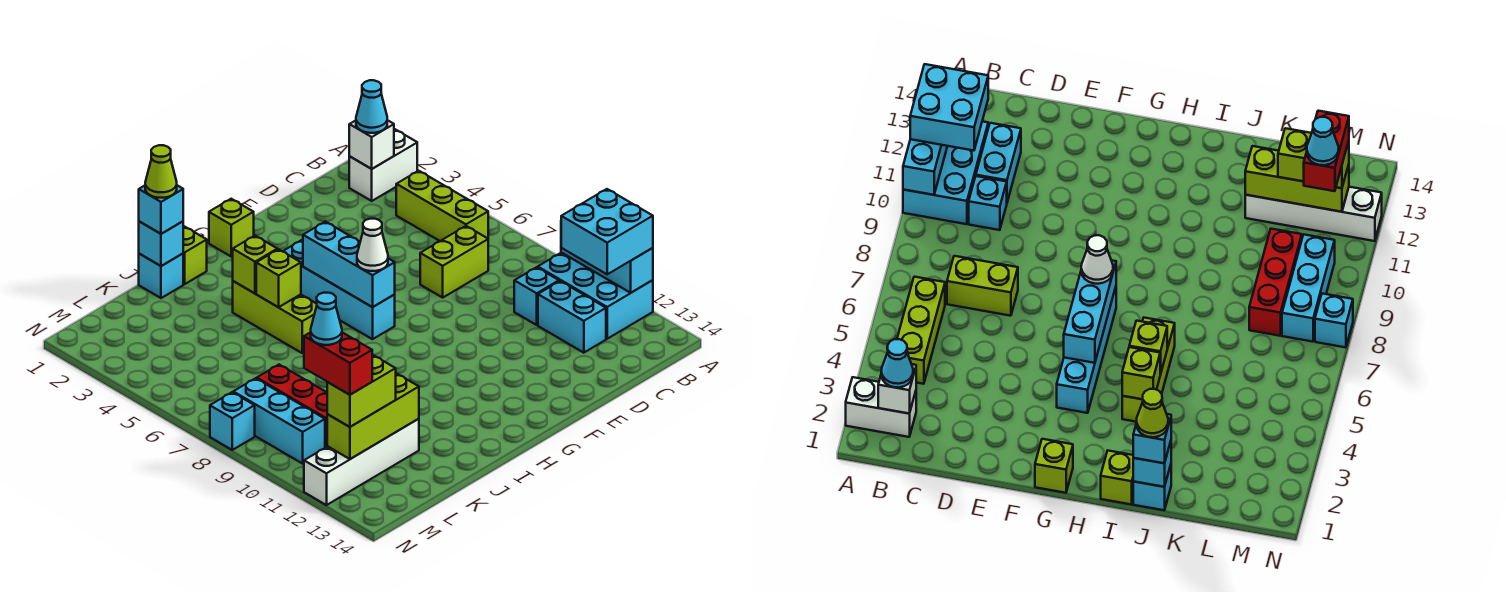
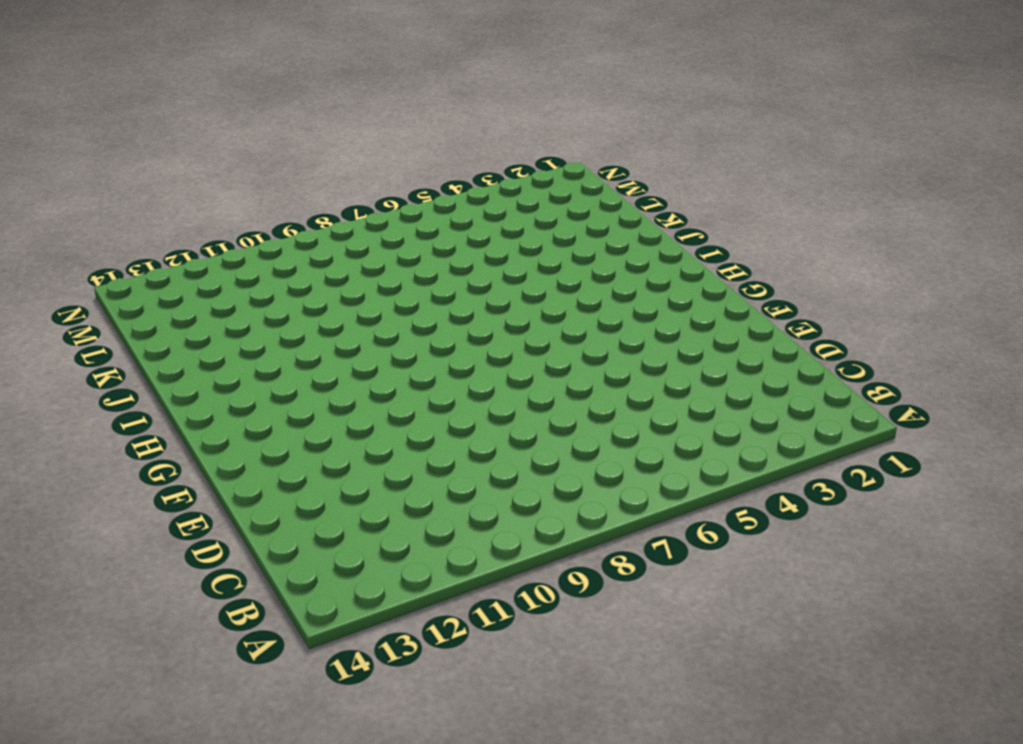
none -> white 1x2 brick [349,129,417,201]
none -> cyan 2x3 brick [538,252,653,339]
none -> lime 1x3 brick [396,171,488,241]
none -> lime 1x2 brick [420,226,488,298]

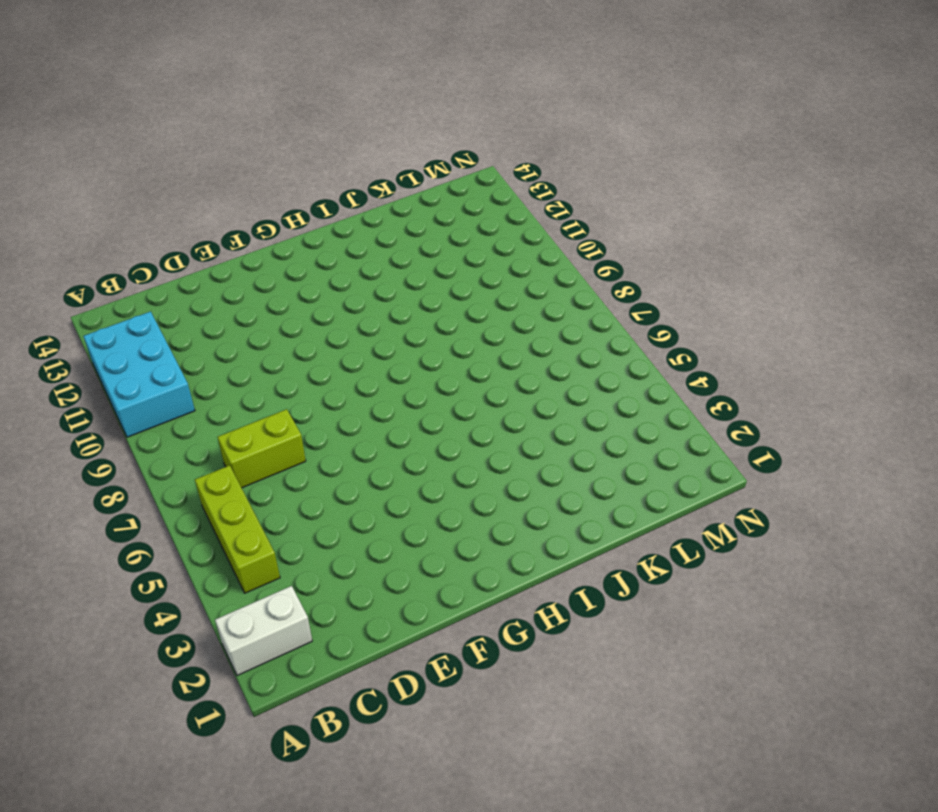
none -> cyan 1x1 brick [514,267,559,325]
none -> cyan 1x2 brick [538,281,606,353]
none -> lime 1x1 brick [209,199,254,256]
none -> cyan 1x4 brick [283,240,395,339]

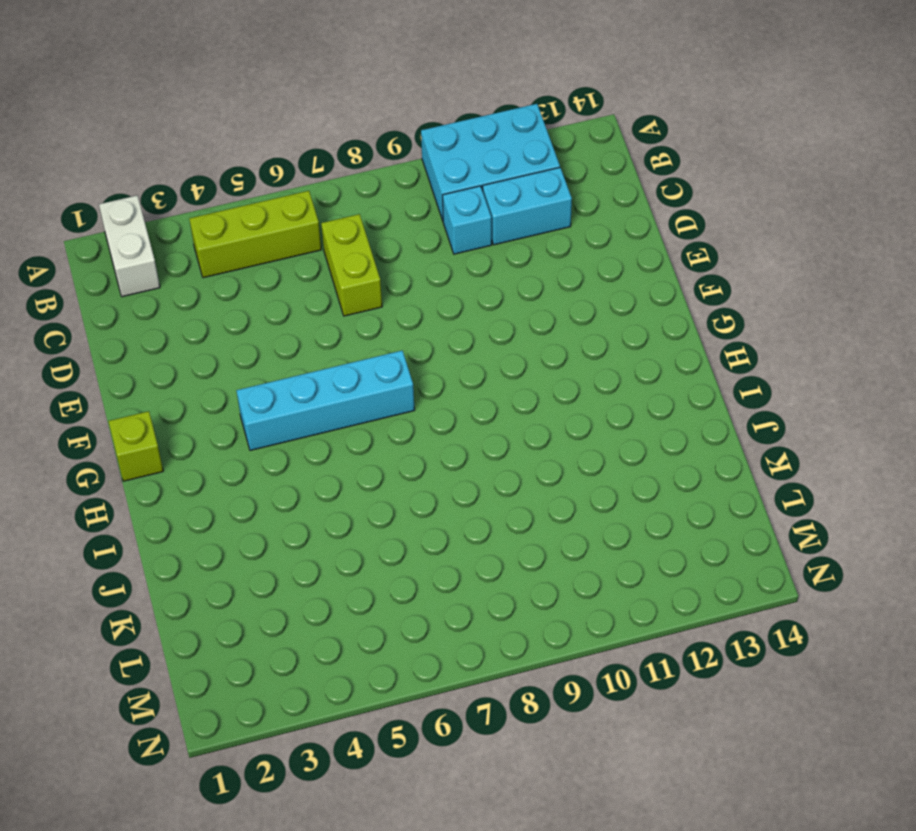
none -> lime 1x1 brick [183,226,207,284]
none -> lime 1x3 brick [233,281,317,353]
none -> cyan 1x1 brick [139,254,183,298]
none -> white 1x4 brick [304,419,419,505]

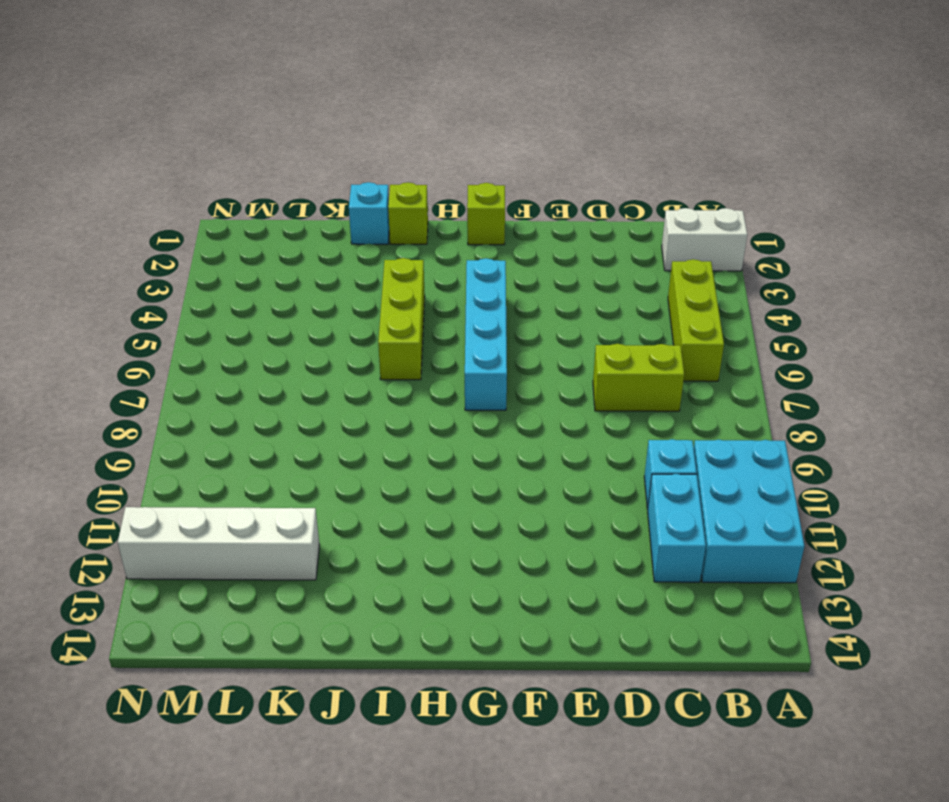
none -> red 1x3 brick [257,365,327,448]
none -> cyan 1x3 brick [233,378,325,464]
none -> cyan 1x1 brick [210,392,255,450]
none -> cyan 1x3 brick [561,248,653,293]

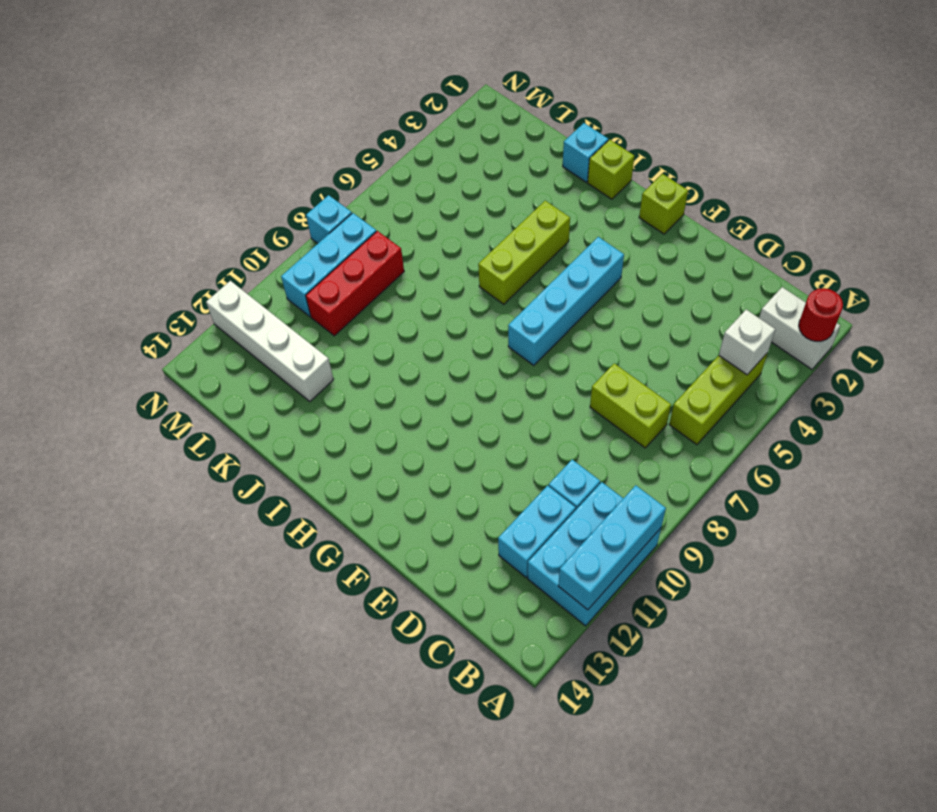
red 1x1 round brick [799,288,843,341] -> none
white 1x1 brick [719,310,775,375] -> white 1x1 brick moved to [349,120,394,169]
none -> cyan 1x3 brick [303,222,395,307]
none -> lime 1x1 brick [233,236,277,293]
none -> lime 1x1 brick [256,249,301,307]
none -> cyan 1x1 brick [139,221,183,266]

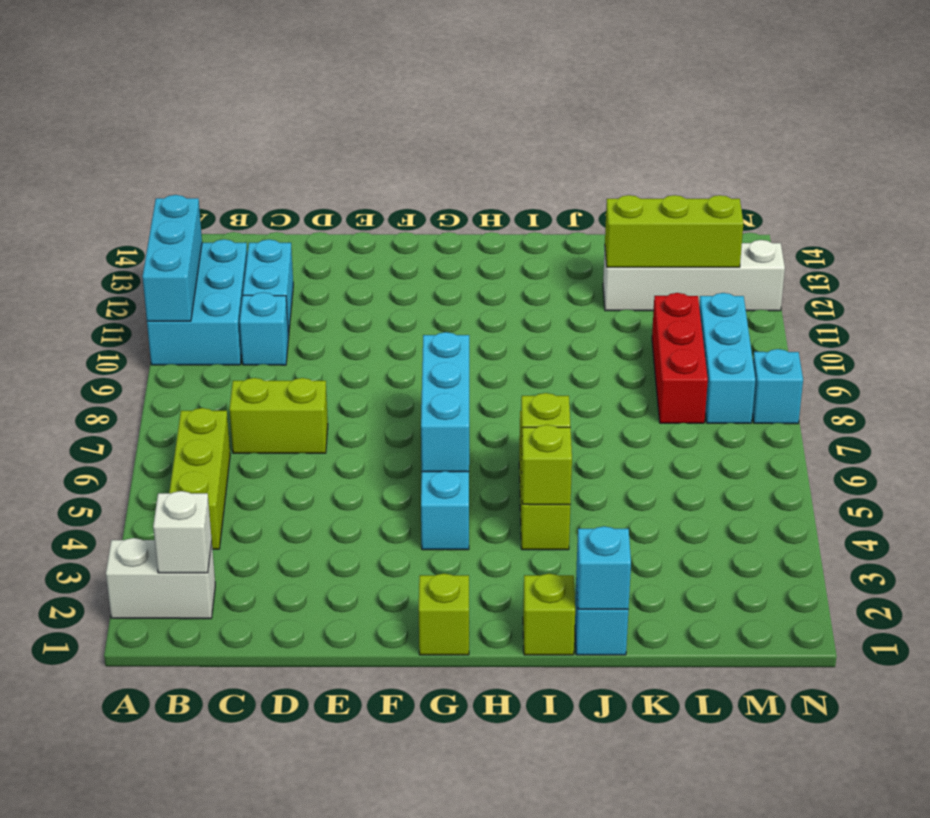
none -> cyan 2x2 brick [561,189,653,274]
none -> cyan 1x1 cone [356,80,387,133]
none -> white 1x1 cone [357,219,388,271]
none -> cyan 1x1 brick [139,185,183,234]

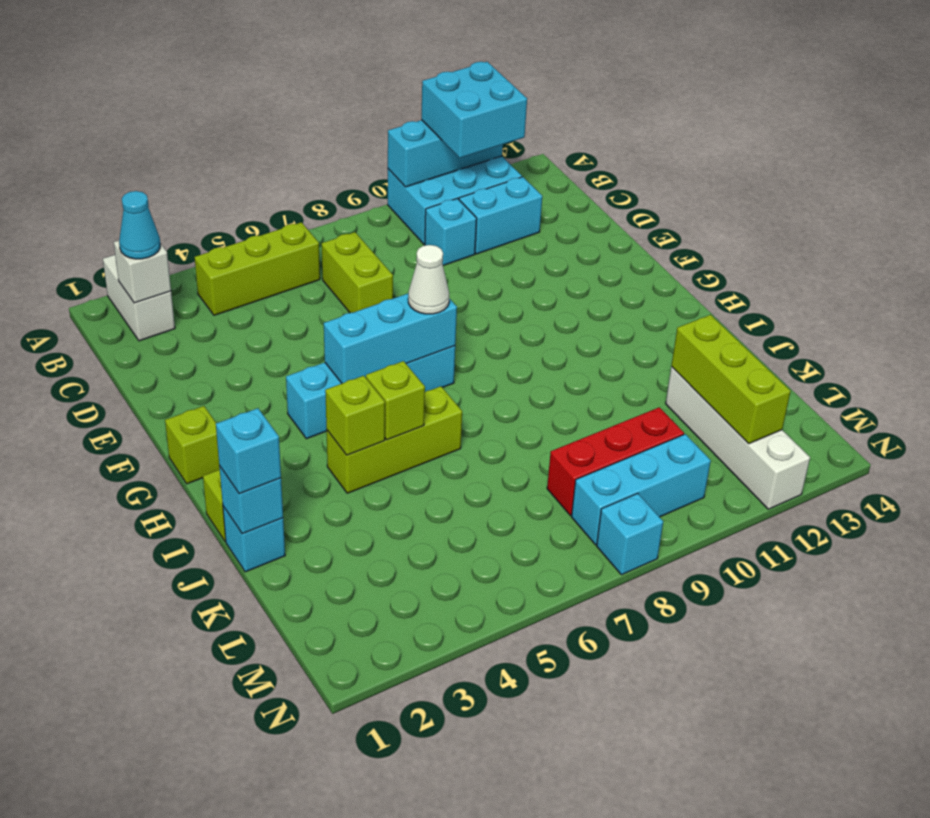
none -> lime 1x2 brick [327,355,396,427]
none -> lime 1x1 cone [145,145,177,198]
none -> red 1x2 brick [304,332,372,395]
none -> cyan 1x1 cone [311,293,342,345]

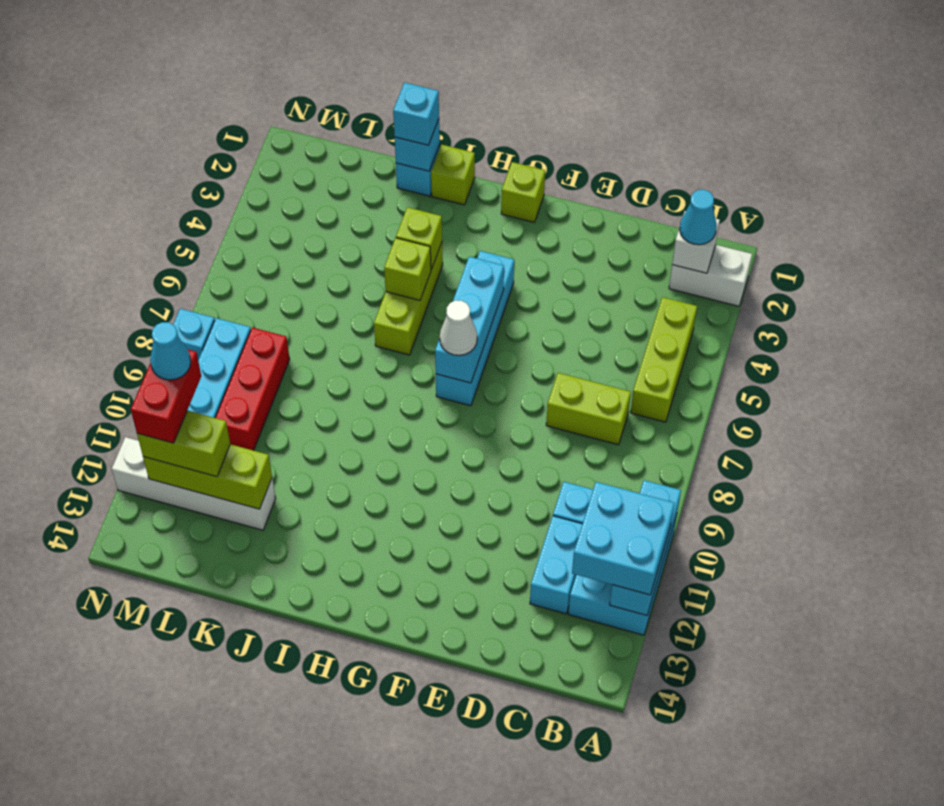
none -> lime 1x1 cone [145,145,177,198]

